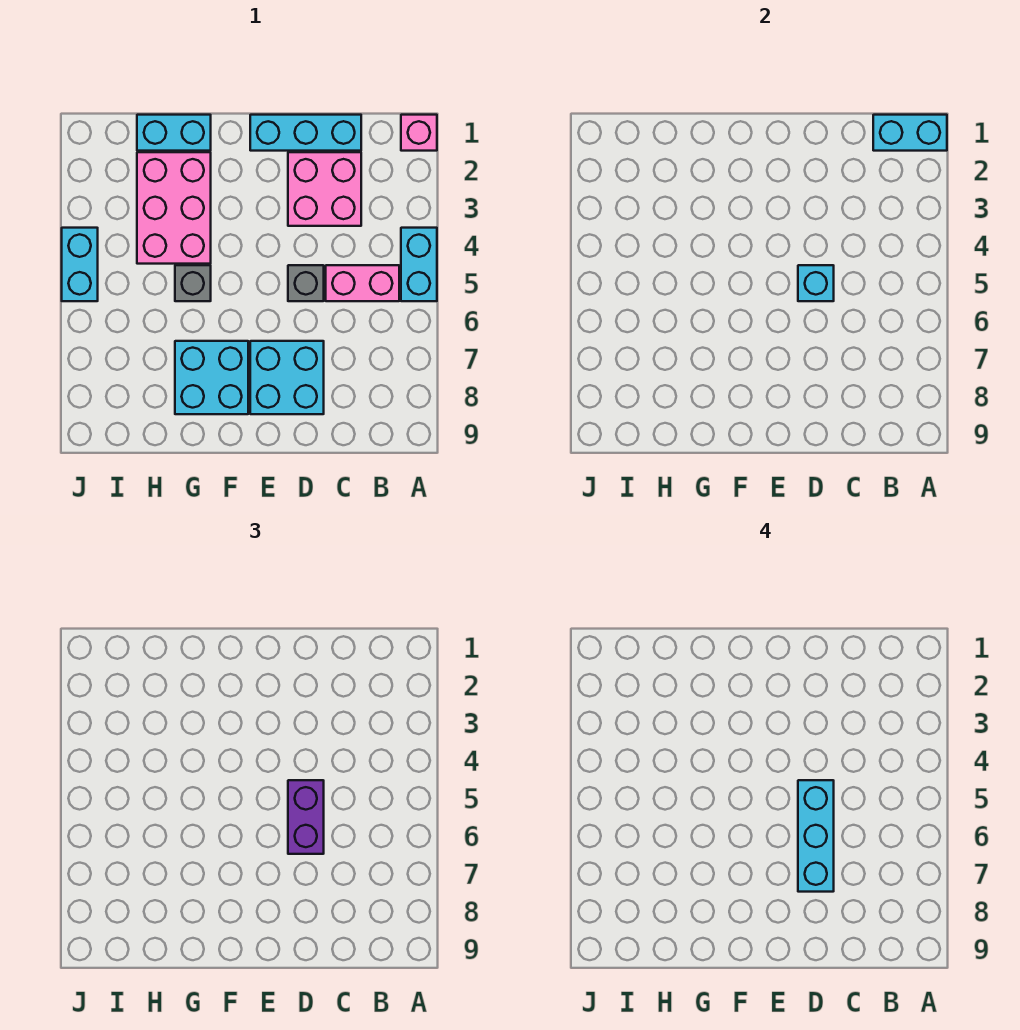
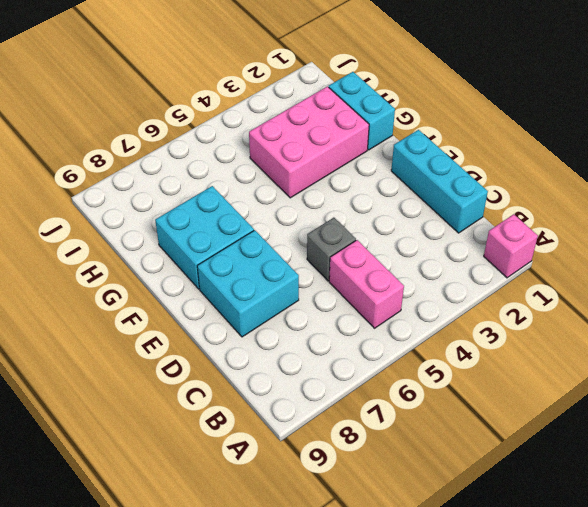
none -> cyan 1x2 brick [401,228,437,301]
none -> pink 2x2 brick [288,152,361,226]
none -> grey 1x1 brick [175,265,211,301]

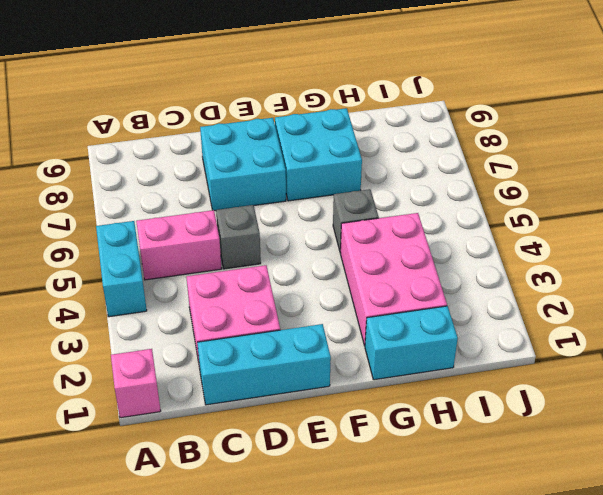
none -> cyan 1x2 brick [62,228,98,301]
none -> cyan 1x2 brick [873,115,947,151]
none -> cyan 1x1 brick [798,265,834,301]

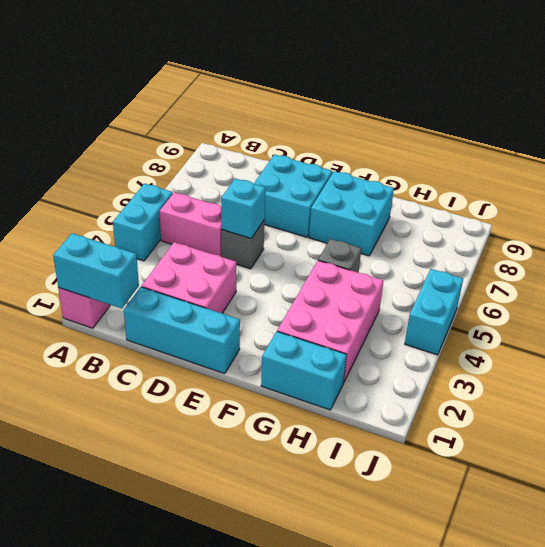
none -> purple 1x2 brick [288,780,324,854]
none -> cyan 1x3 brick [798,780,834,892]

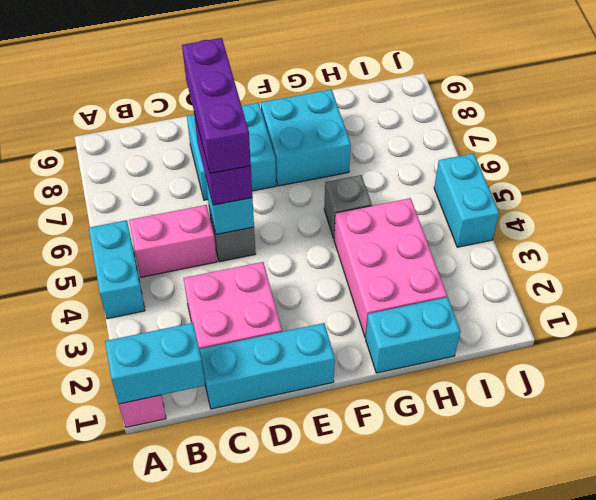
purple 1x3 brick [182,38,251,173] -> cyan 1x3 brick [798,780,834,892]

